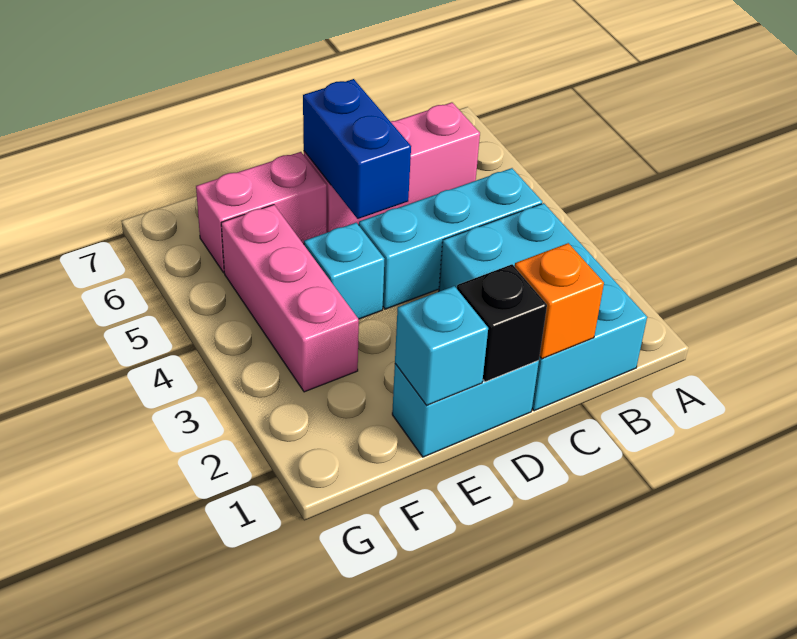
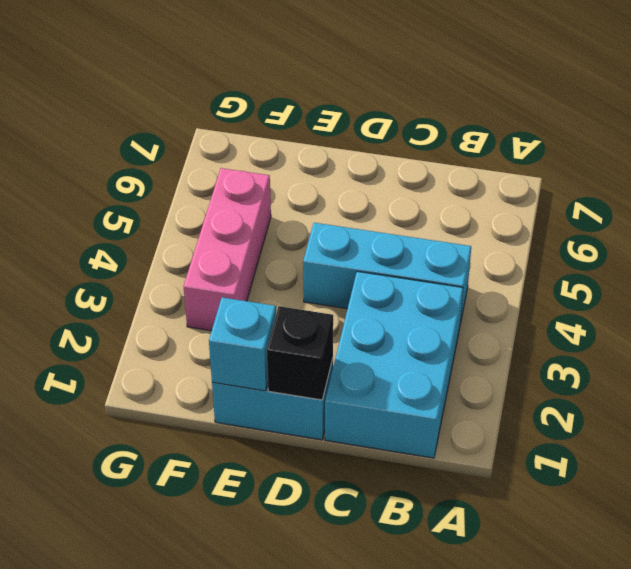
none -> pink 1x3 brick [304,102,480,232]
none -> cyan 1x1 brick [304,223,384,319]

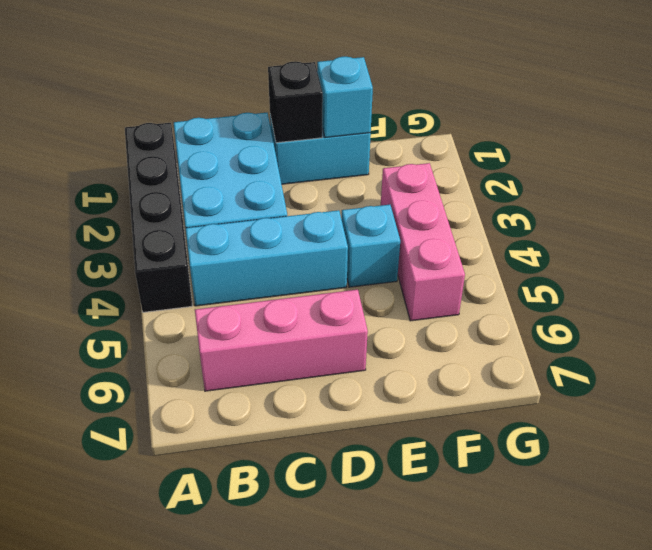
black 1x4 brick [125,123,192,312] -> none
none -> pink 1x2 brick [196,152,327,273]
none -> orange 1x1 brick [515,243,604,359]

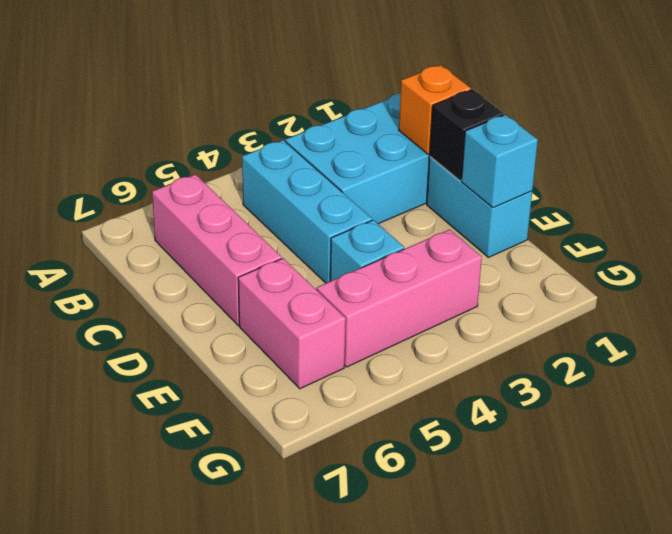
none -> blue 1x2 brick [303,79,411,219]

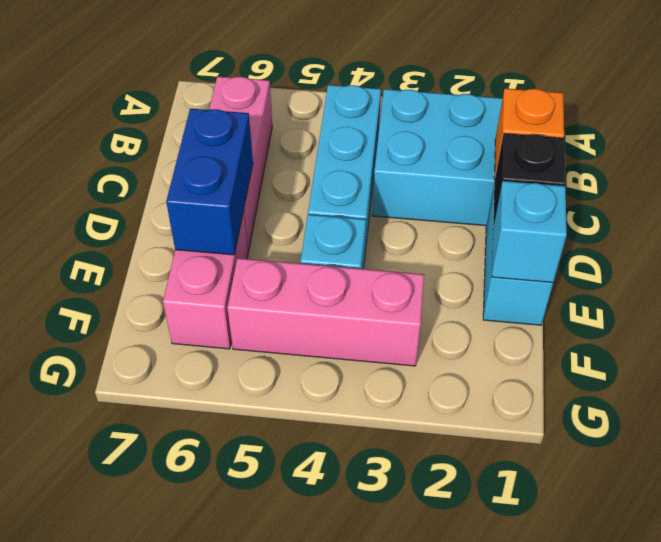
blue 1x2 brick [166,109,253,255] -> blue 1x2 brick turned to [303,79,411,219]

